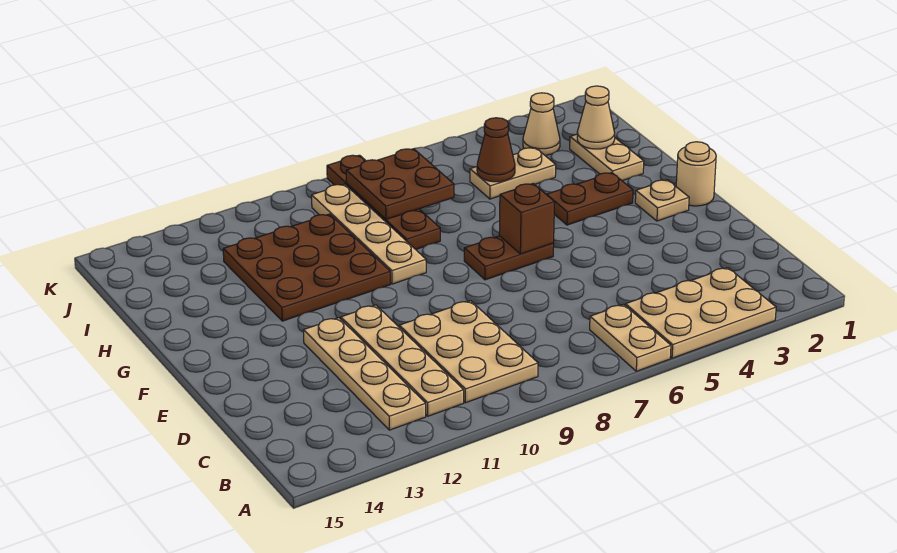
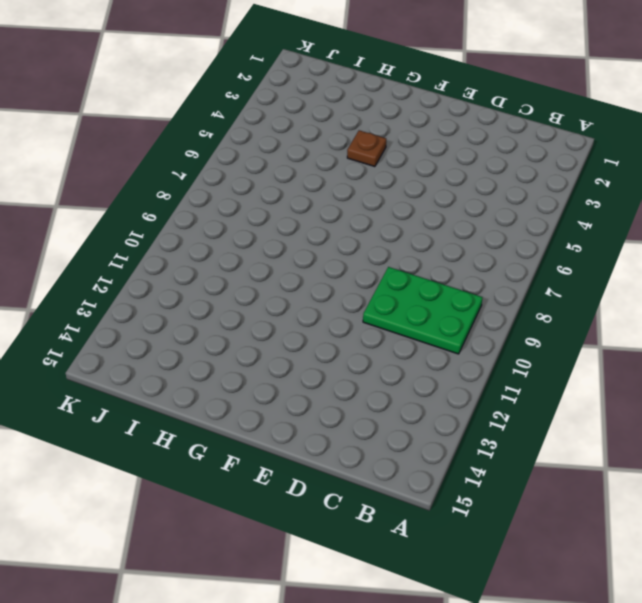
green 2x3 plate [363,267,483,354] -> tan 2x3 plate [399,301,538,403]
brown 1x1 plate [347,130,386,167] -> brown 1x2 plate [547,173,633,225]
none -> tan 2x3 plate [625,268,776,358]
none -> tan 1x2 plate [590,304,671,371]
none -> tan 1x4 plate [341,305,464,416]

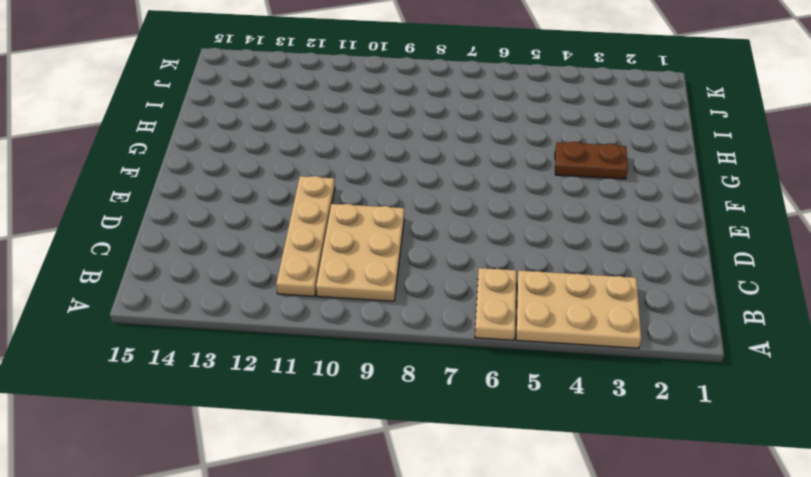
none -> tan 1x4 plate [303,318,426,430]
none -> tan 1x1 round brick [676,142,716,206]
none -> tan 1x1 plate [635,180,689,221]

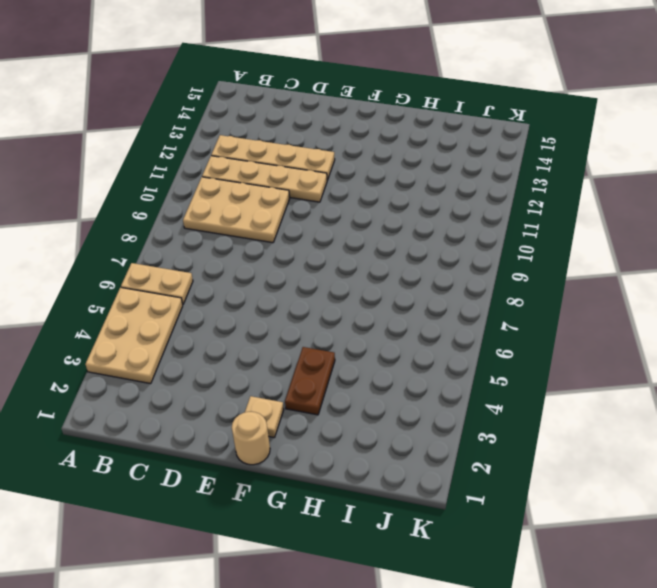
none -> brown 1x2 plate [464,236,554,280]
none -> tan 1x4 plate [312,184,426,284]
none -> brown 3x3 plate [223,214,390,321]

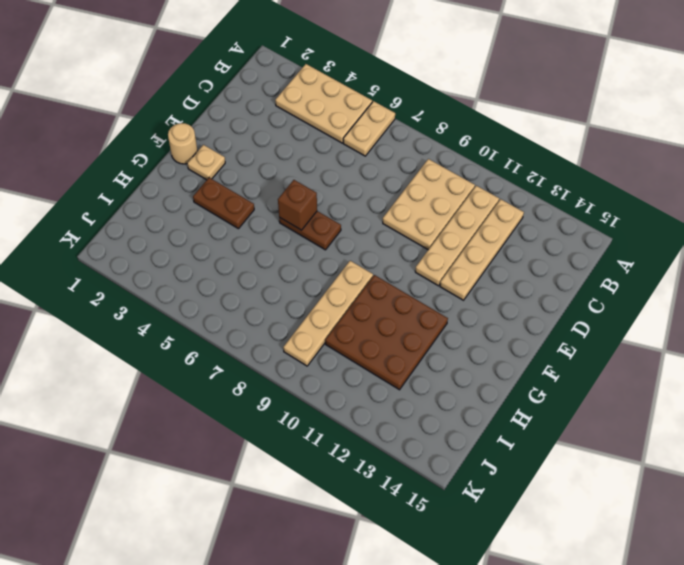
none -> tan 1x2 plate [570,134,644,181]
none -> brown 1x4 plate [327,155,440,249]
none -> tan 1x2 plate [470,148,556,199]

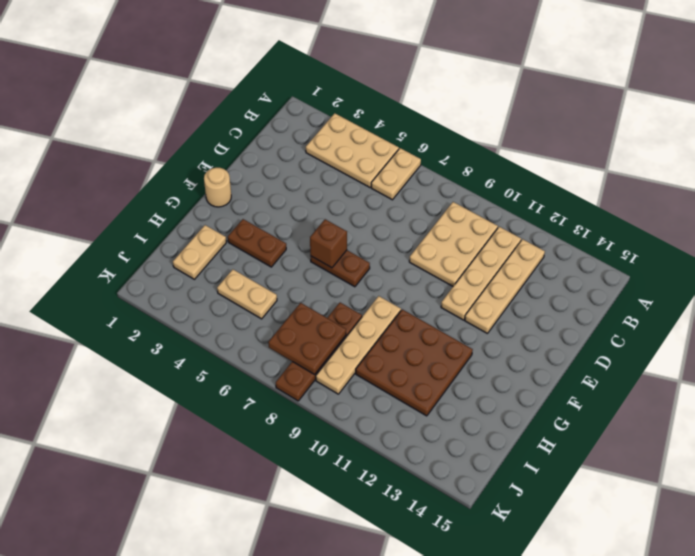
none -> tan 1x1 plate [635,180,689,221]
none -> tan 1x1 cone [523,93,560,155]
none -> tan 1x1 cone [577,86,615,149]

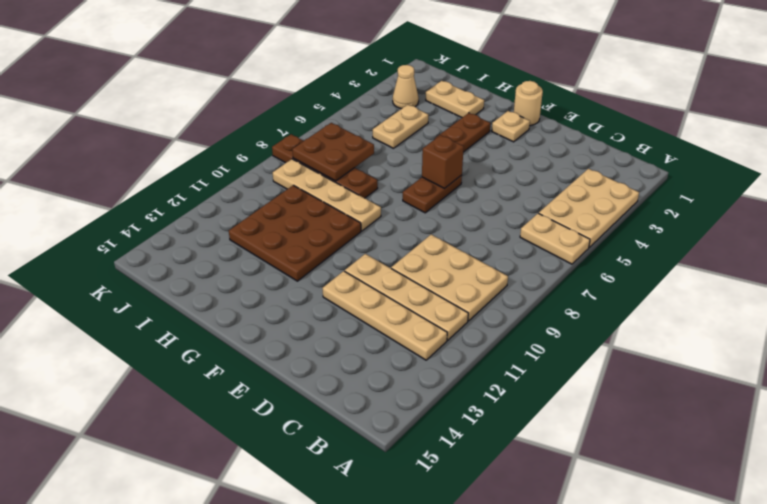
none -> tan 1x1 cone [577,86,615,149]
none -> brown 1x1 cone [477,118,515,182]

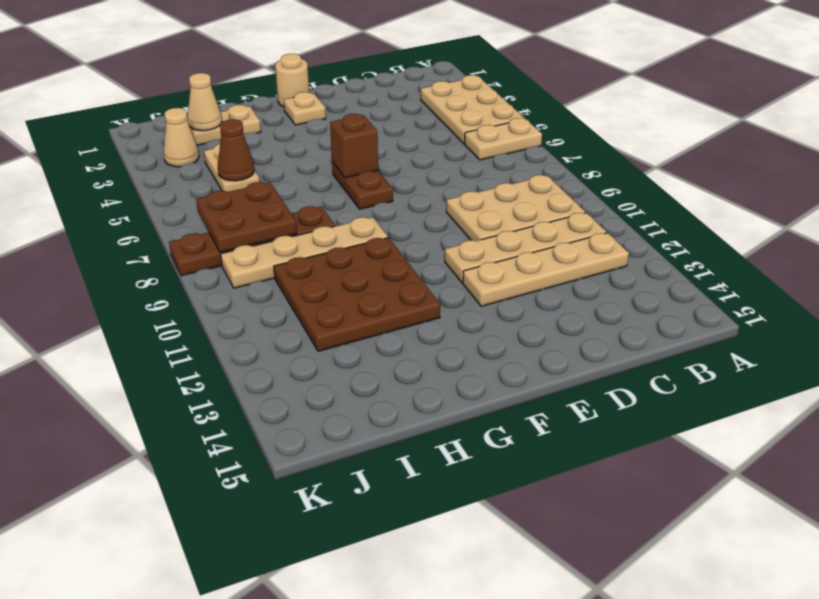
none -> brown 1x2 plate [547,173,633,225]

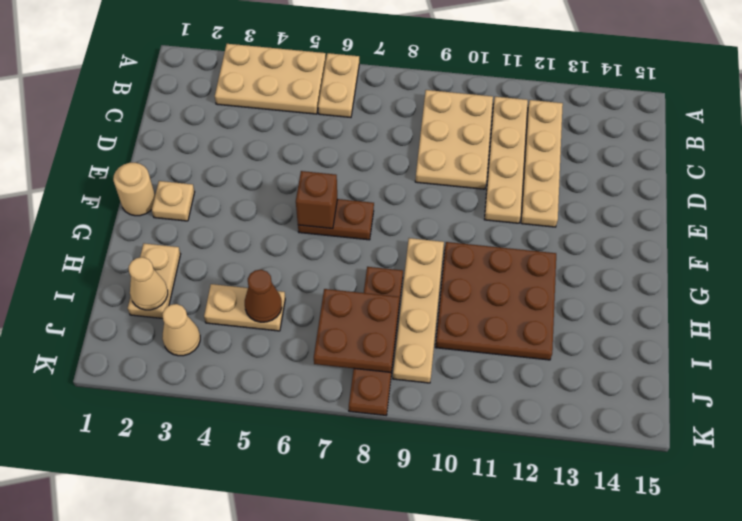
none -> brown 1x2 plate [547,173,633,225]

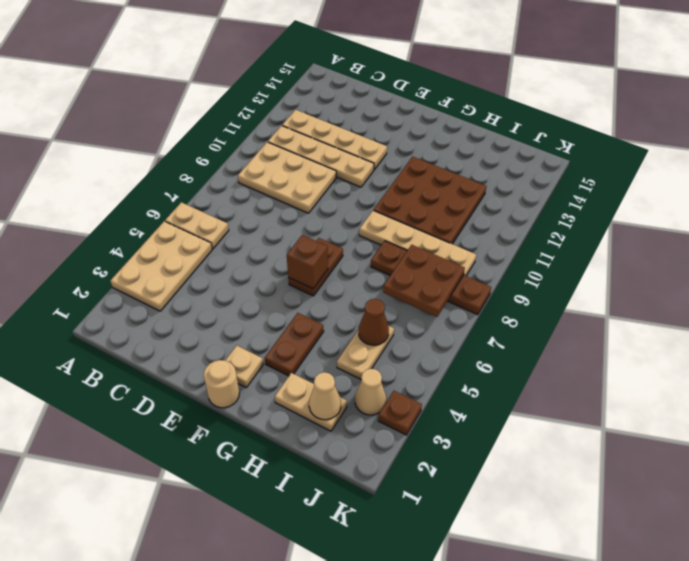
brown 1x1 plate [378,391,422,435] -> none

